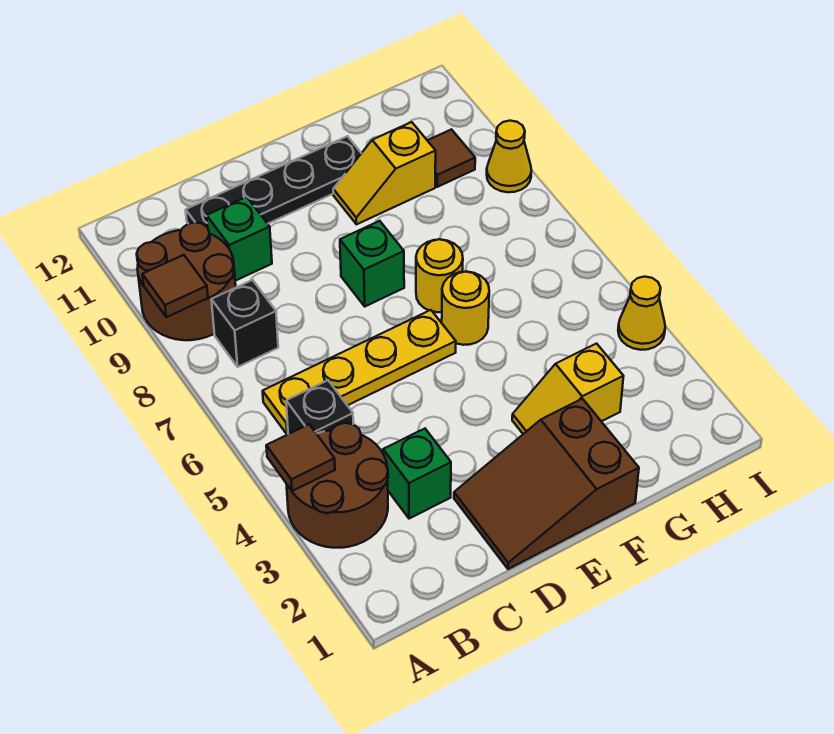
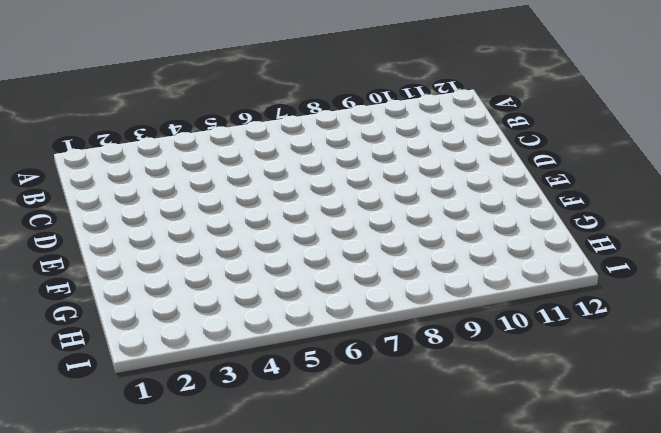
none -> brown 2x2 round brick [287,423,388,548]
none -> brown 2x2 round brick [137,222,236,340]
none -> black 1x1 brick [286,380,353,434]

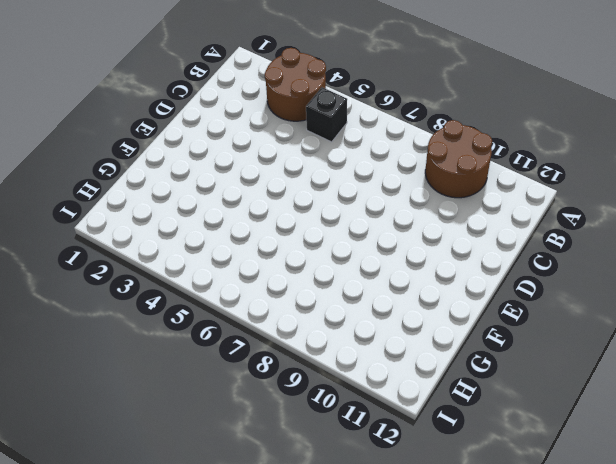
none -> yellow 1x4 plate [263,310,456,435]
none -> black 1x1 brick [211,280,278,367]
none -> green 1x1 brick [383,429,451,519]

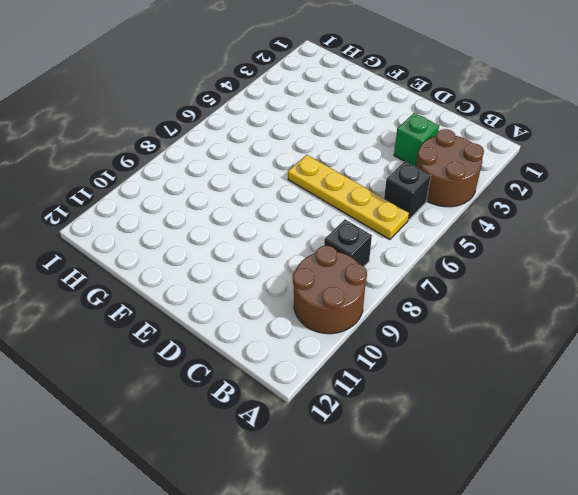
none -> green 1x1 brick [207,197,272,281]
none -> black 1x4 plate [186,136,361,228]
none -> brown 2x3 slope [454,399,639,569]

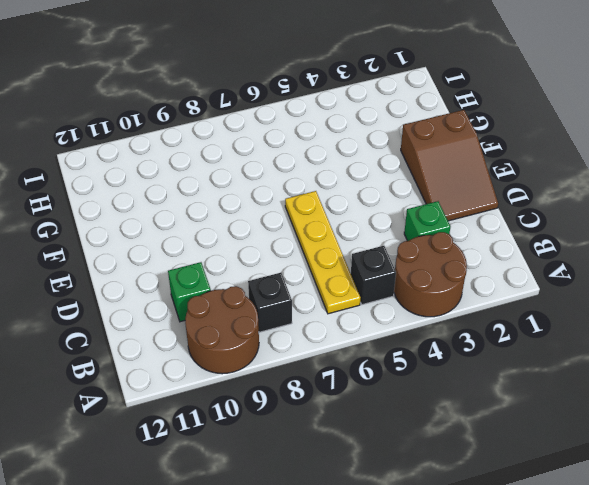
none -> black 1x4 plate [186,136,361,228]
none -> green 1x1 brick [340,221,404,306]
none -> yellow 1x2 slope [512,344,624,434]

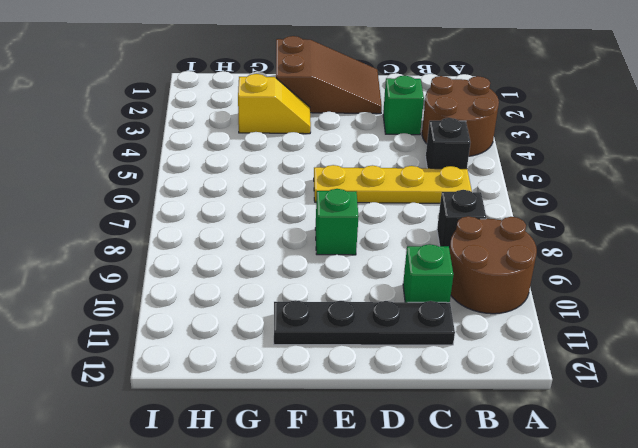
none -> yellow 1x1 round brick [442,272,489,345]
none -> yellow 1x1 round brick [416,239,463,312]
none -> yellow 1x2 slope [333,122,436,224]

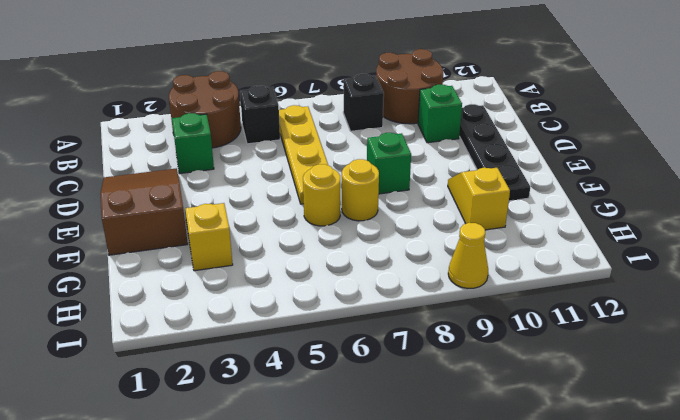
none -> brown 1x1 tile [427,129,475,187]
none -> yellow 1x1 cone [618,277,665,350]
none -> brown 1x1 tile [266,424,335,491]

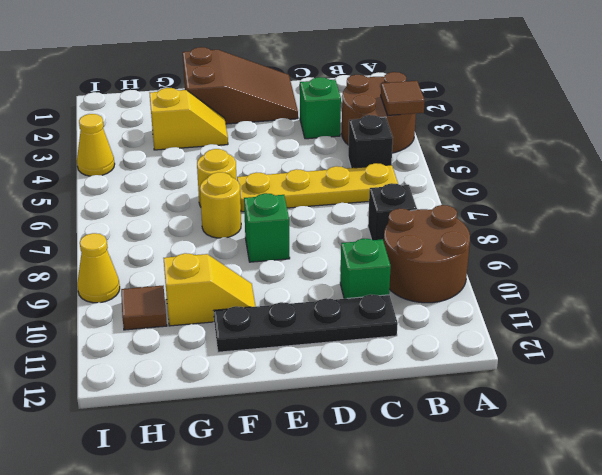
none -> brown 1x1 tile [142,255,208,317]

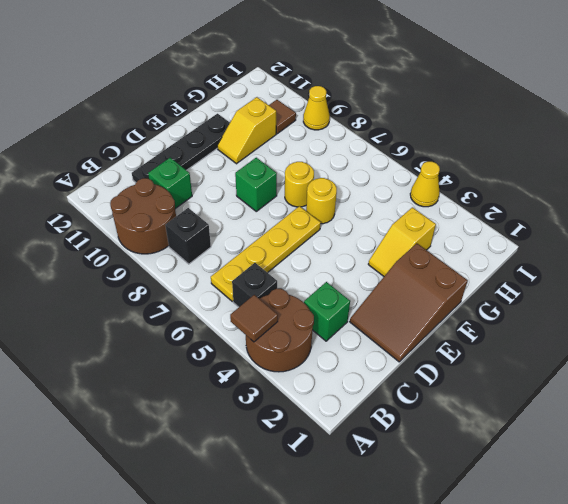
none -> brown 1x1 tile [142,255,208,317]

